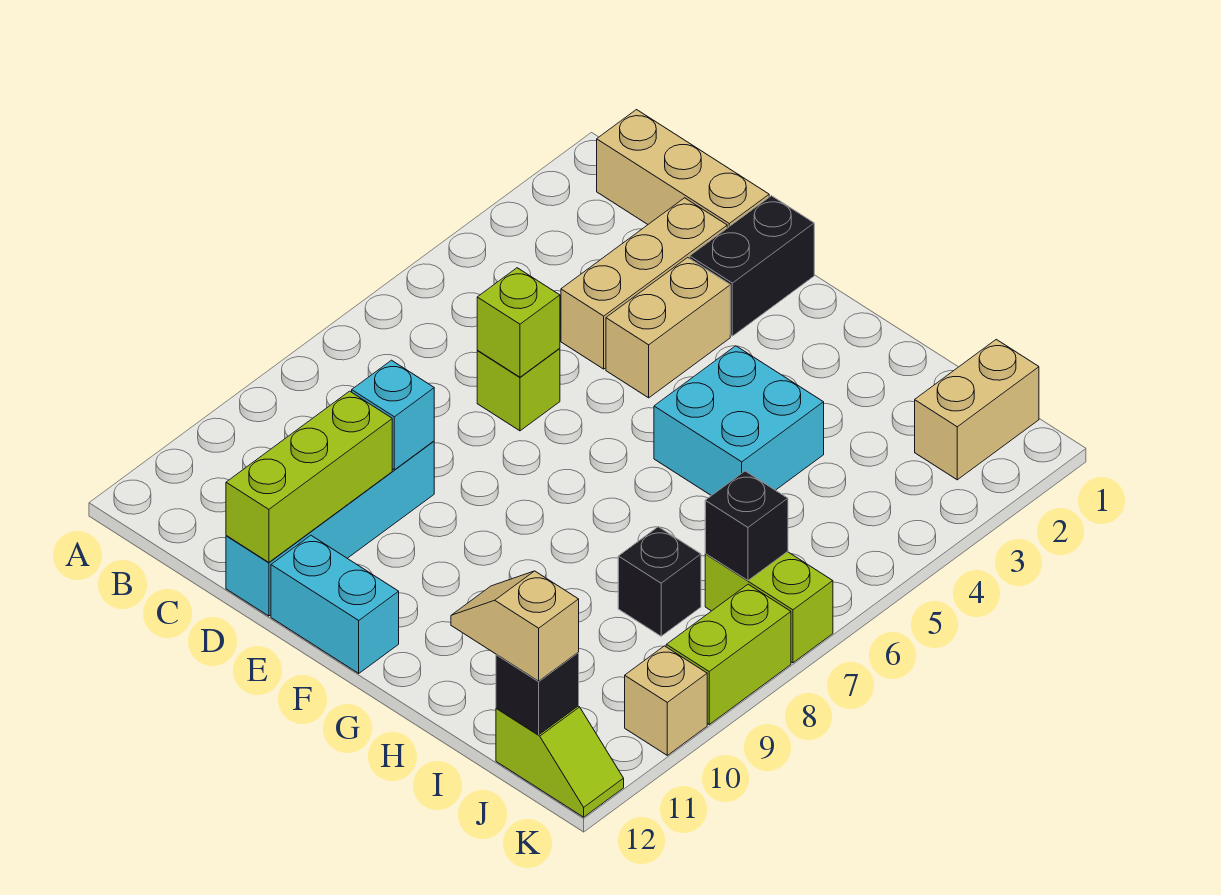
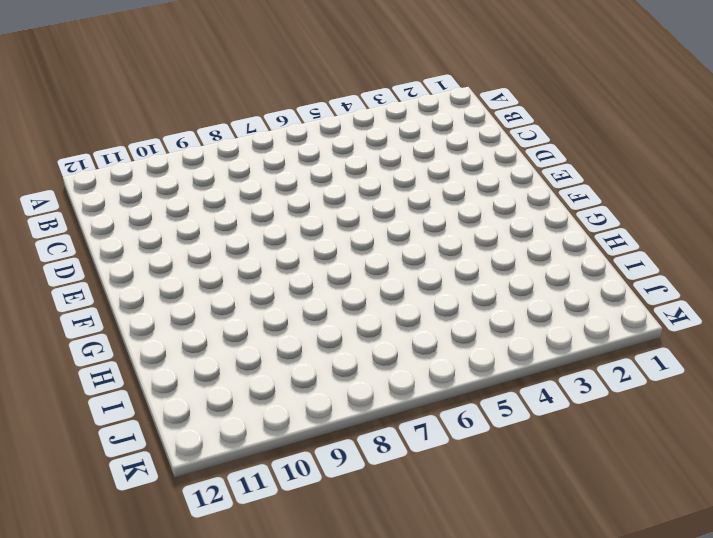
none -> tan 1x3 brick [597,110,769,228]
none -> tan 1x3 brick [561,198,727,369]
none -> lime 1x1 brick [477,348,560,431]

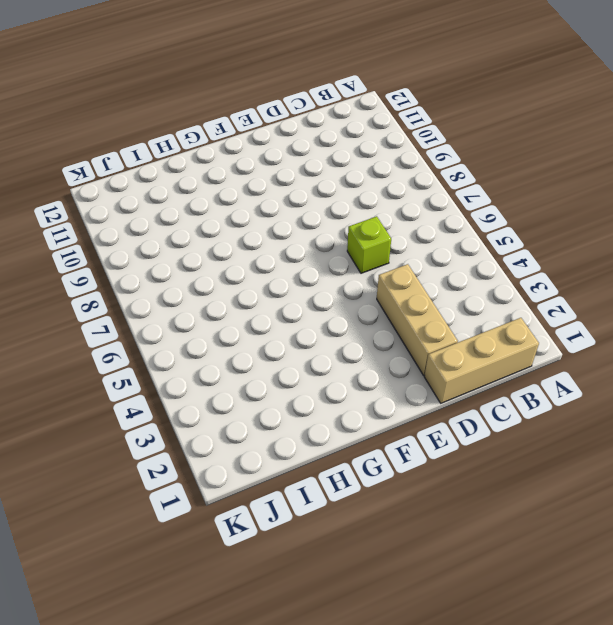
none -> cyan 1x4 brick [226,441,434,616]
none -> black 1x2 brick [690,196,814,336]
none -> tan 1x2 brick [606,257,730,398]

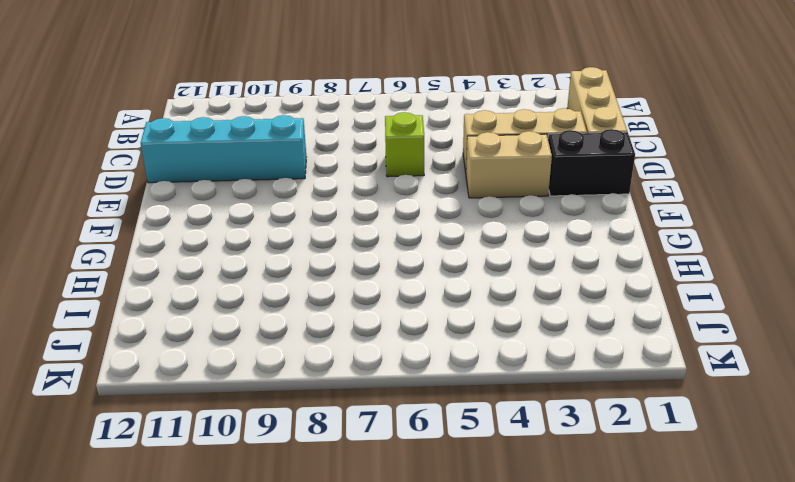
none -> cyan 1x2 brick [271,535,399,673]
none -> cyan 2x2 brick [654,346,824,496]
none -> black 1x1 brick [618,527,701,636]

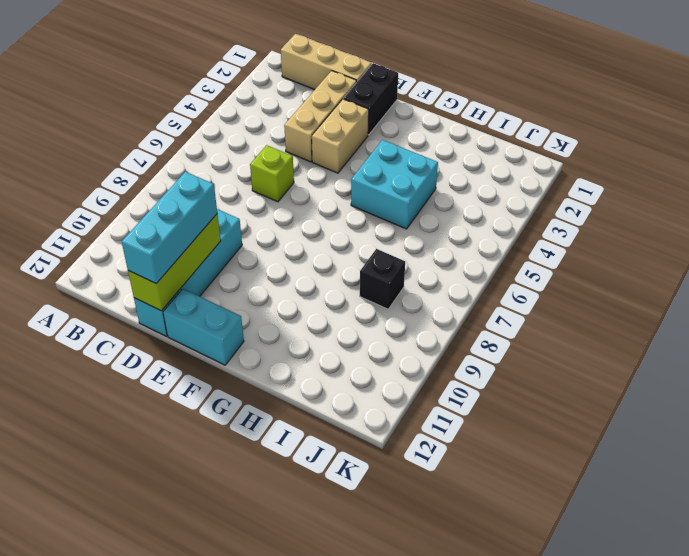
cyan 1x3 brick [122,172,217,284] -> none
none -> tan 1x2 brick [915,339,1039,480]
none -> lime 1x2 brick [705,552,833,663]
none -> lime 1x2 slope [496,706,624,817]

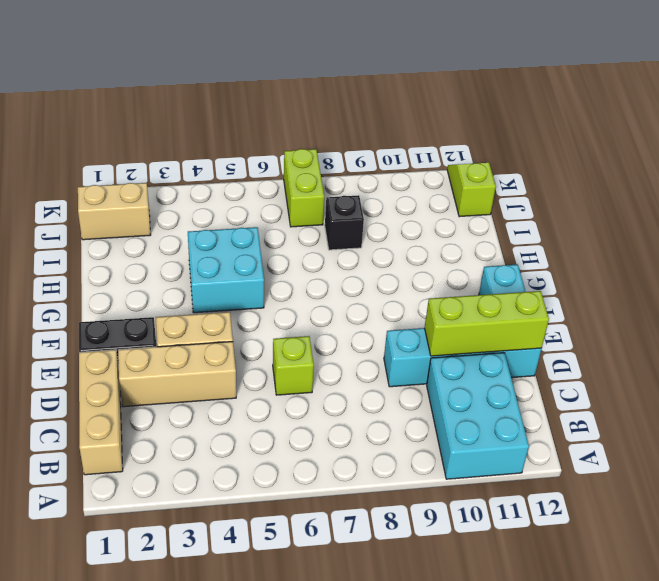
cyan 2x3 brick [427,353,529,479] -> none
none -> lime 1x2 brick [666,584,791,724]
none -> tan 1x1 brick [625,646,707,755]
none -> lime 1x1 brick [477,268,560,377]

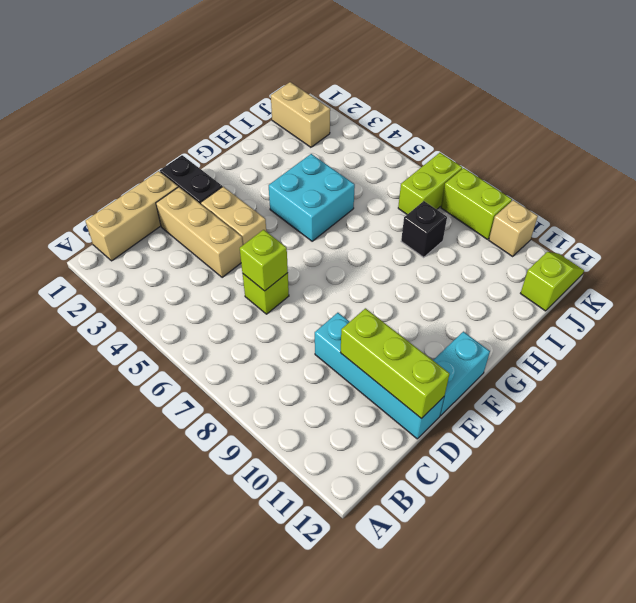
none -> cyan 1x1 brick [352,360,434,470]
none -> black 1x1 brick [705,471,788,580]
none -> black 1x1 brick [496,653,579,735]

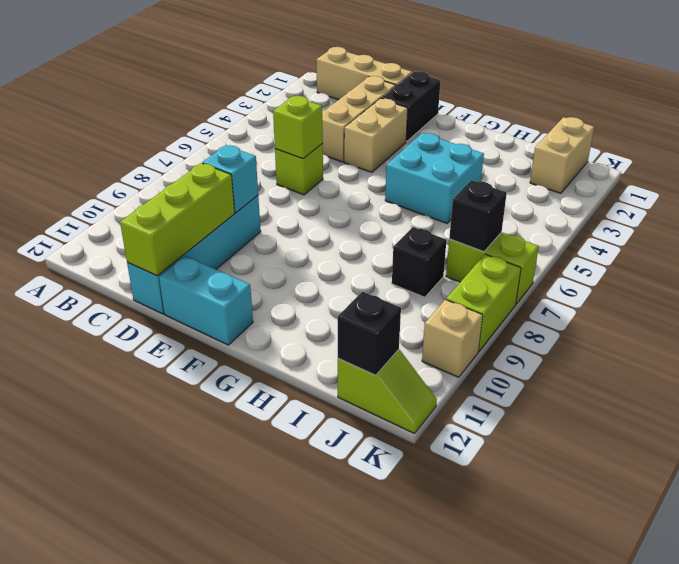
none -> tan 1x2 slope [451,571,579,681]

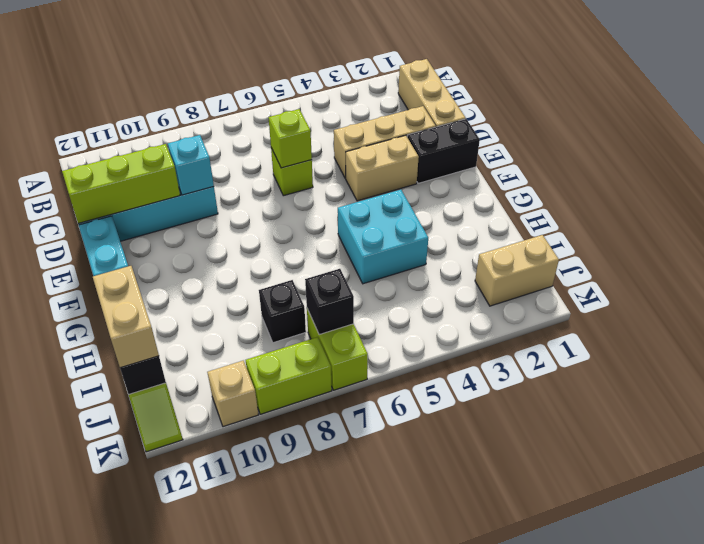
tan 1x2 brick [93,266,159,368] -> tan 1x2 slope [451,571,579,681]

